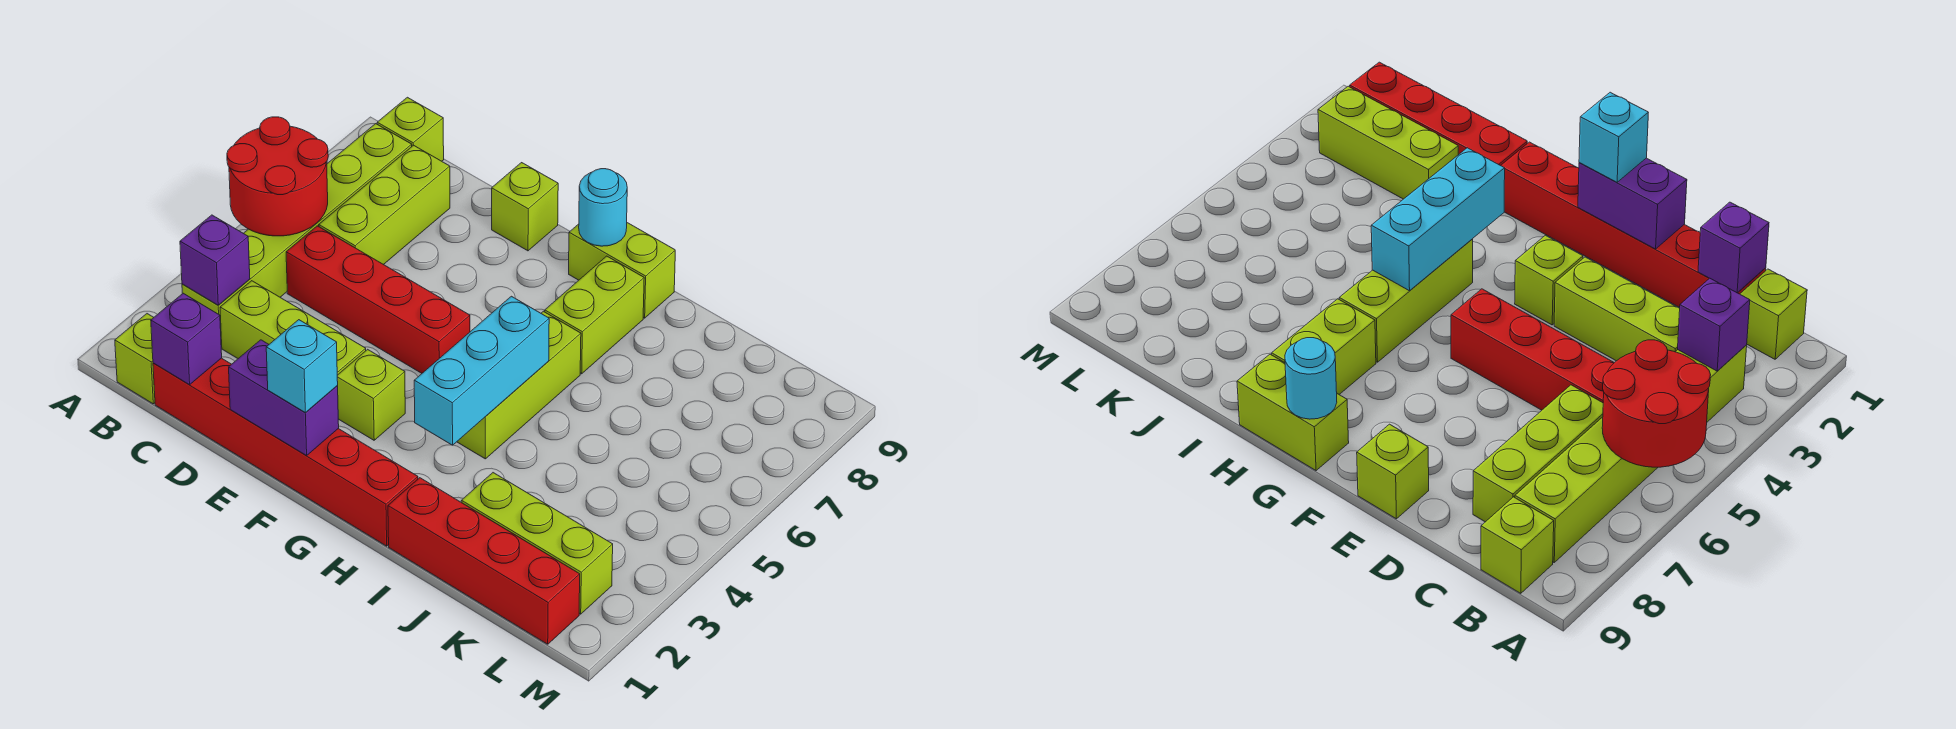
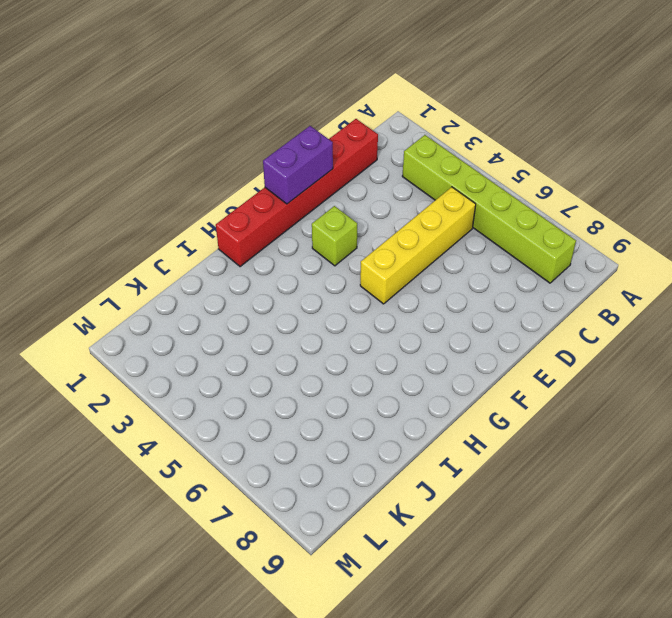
yellow 1x4 brick [360,187,476,304] -> red 1x4 brick [286,226,470,373]
none -> lime 1x1 brick [115,314,155,404]
none -> lime 1x1 brick [377,97,444,161]
none -> lime 1x3 brick [220,281,366,375]

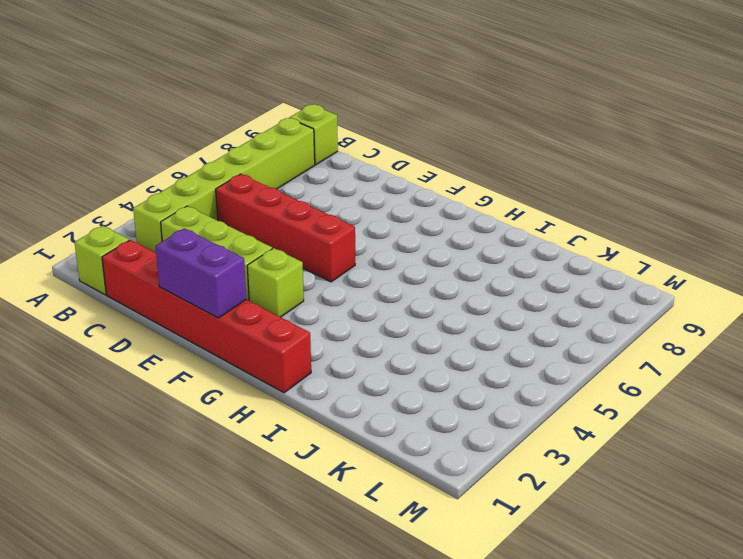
none -> lime 1x3 brick [319,145,450,265]
none -> lime 1x1 brick [492,163,558,251]
none -> lime 1x2 brick [569,223,675,318]

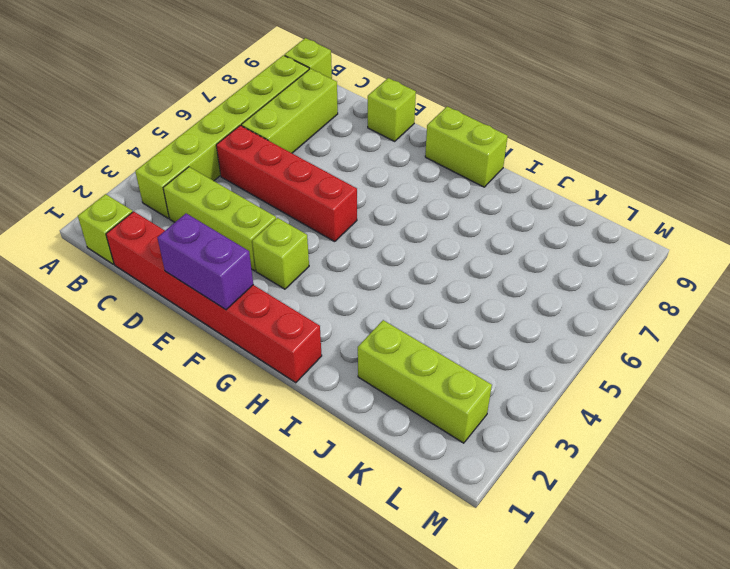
none -> lime 1x3 brick [457,311,581,459]
none -> lime 1x2 brick [545,256,644,374]
none -> red 1x4 brick [388,478,580,644]

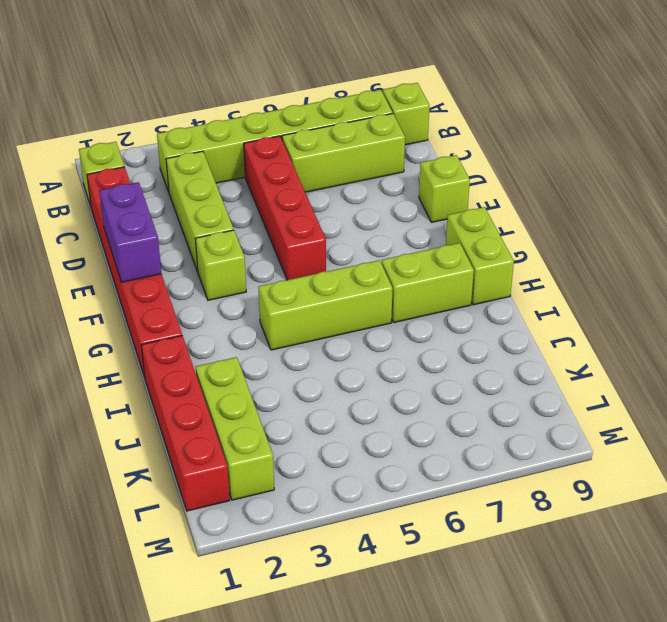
none -> red 2x2 round brick [227,117,328,236]
none -> purple 1x1 brick [180,215,250,305]
none -> purple 1x1 brick [151,293,222,385]

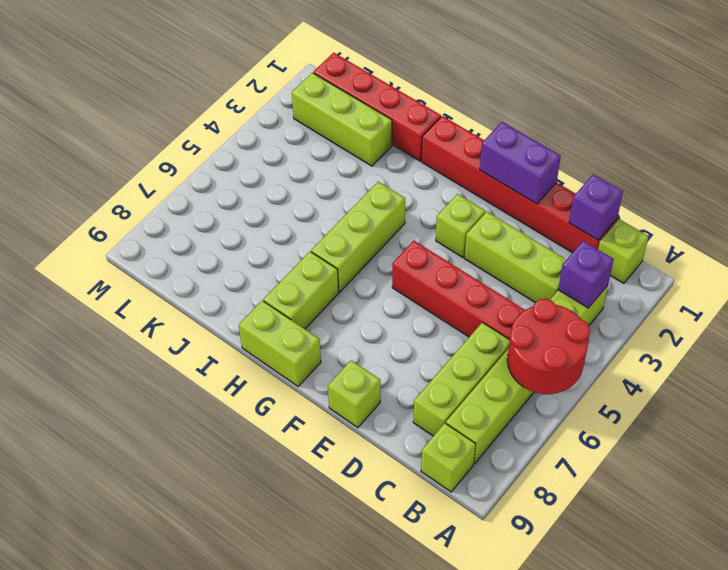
none -> cyan 1x1 round brick [579,169,627,246]
none -> cyan 1x3 brick [414,296,549,445]
none -> cyan 1x1 brick [266,320,338,412]

